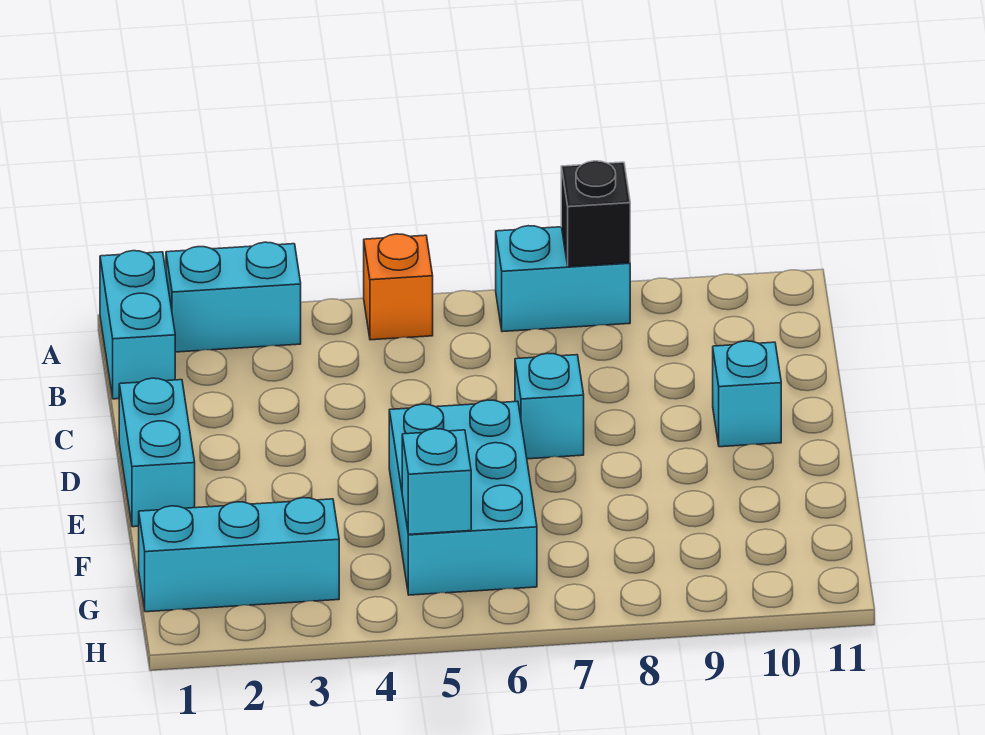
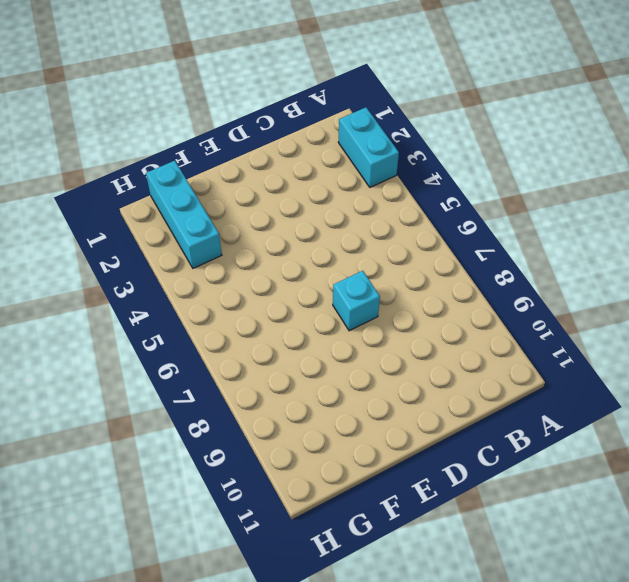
none -> cyan 1x2 brick [100,251,175,399]
none -> orange 1x1 brick [364,234,433,340]

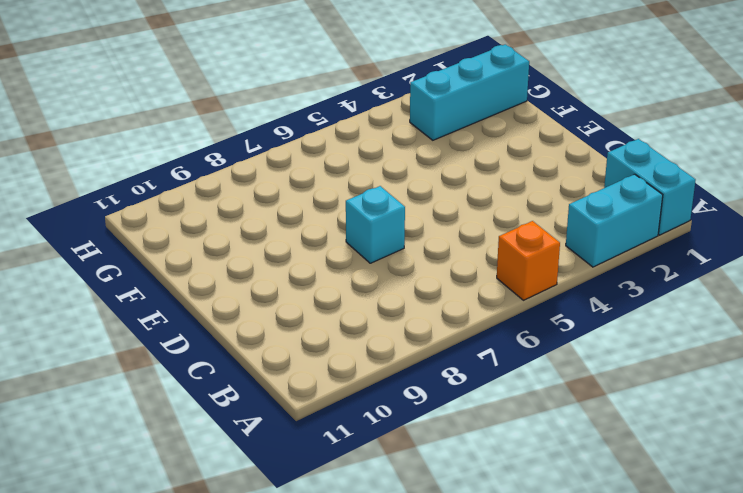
none -> cyan 1x2 brick [496,226,630,332]
none -> cyan 1x2 brick [119,378,195,527]

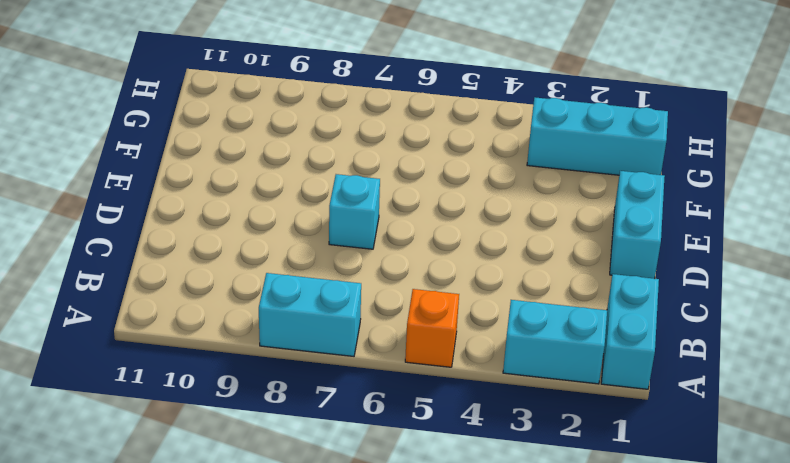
none -> cyan 1x1 brick [713,341,781,447]
none -> cyan 2x3 brick [389,400,537,595]

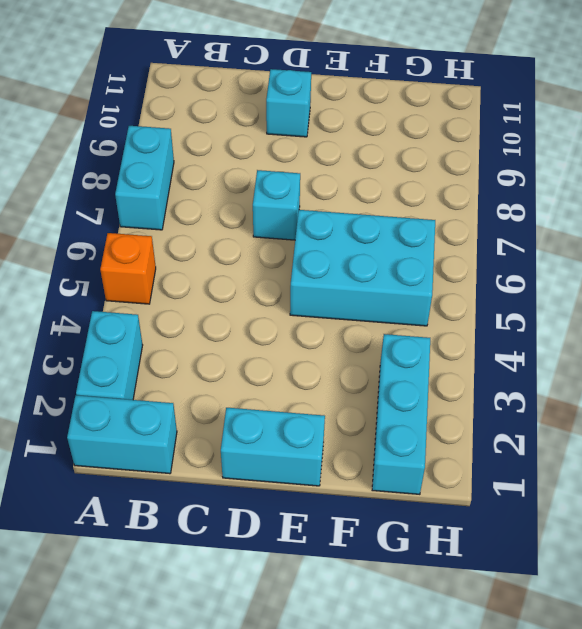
none -> black 1x1 brick [561,161,630,267]
none -> cyan 1x1 brick [402,429,471,535]

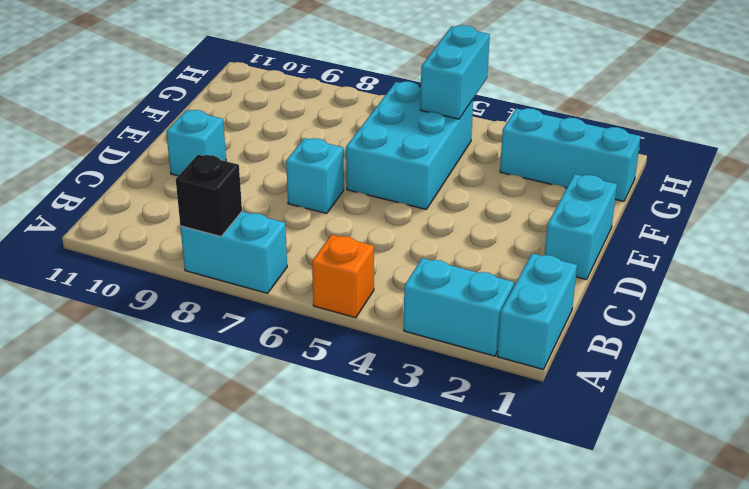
cyan 1x2 brick [420,25,490,119] -> cyan 1x1 brick [402,429,471,535]

